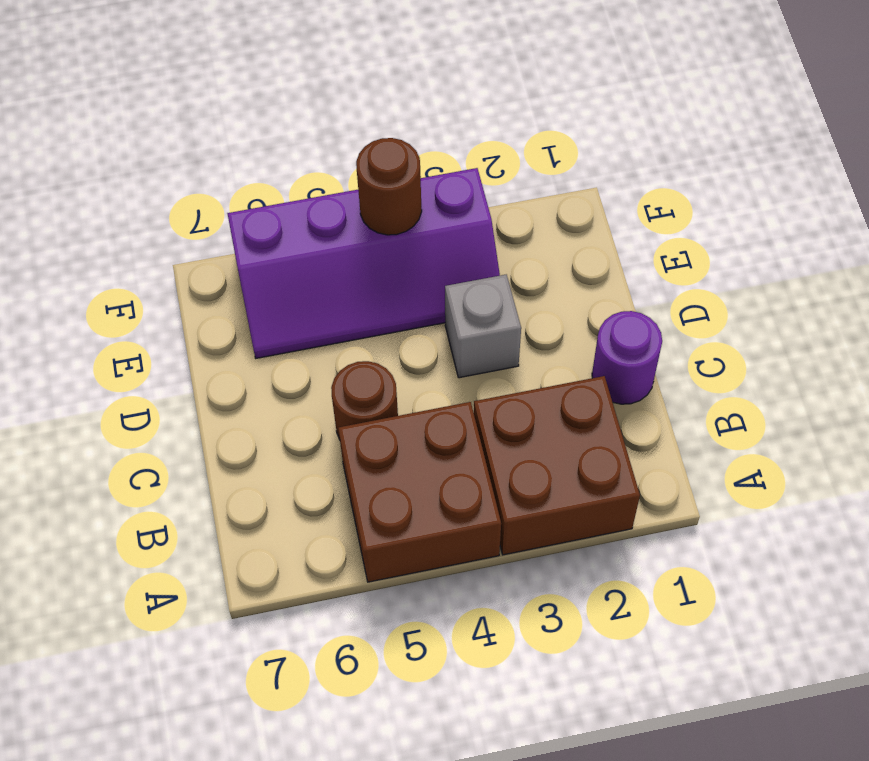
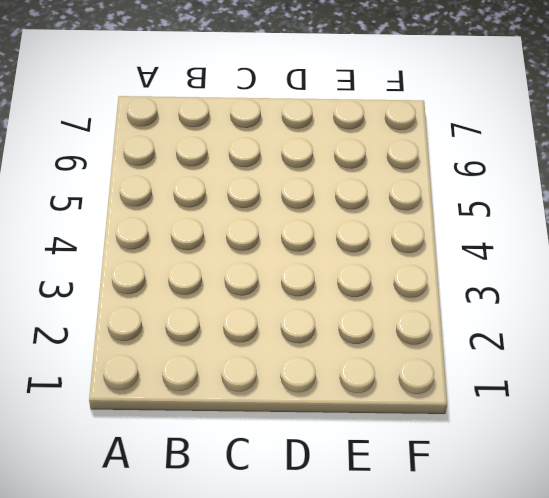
none -> brown 2x2 brick [474,376,640,555]
none -> brown 2x2 brick [338,402,501,582]

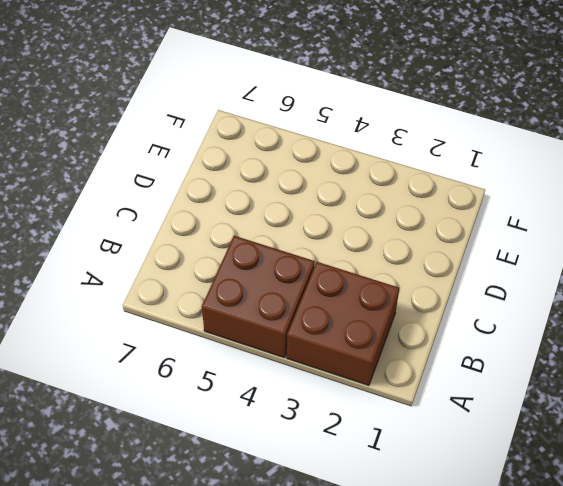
none -> purple 1x1 round brick [592,311,662,404]
none -> brown 1x1 round brick [331,361,398,440]

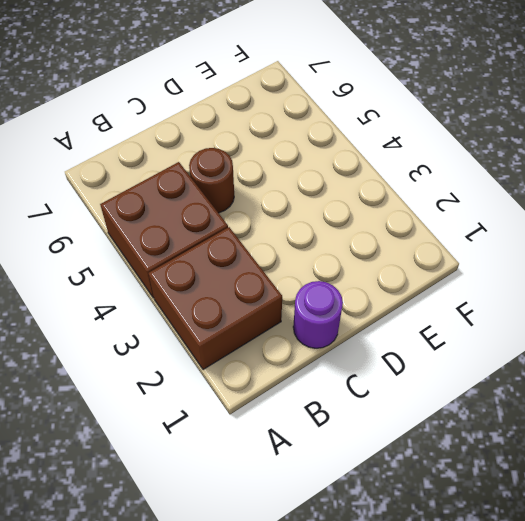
none -> grey 1x1 brick [445,275,521,378]
none -> purple 2x4 slope [227,168,500,358]

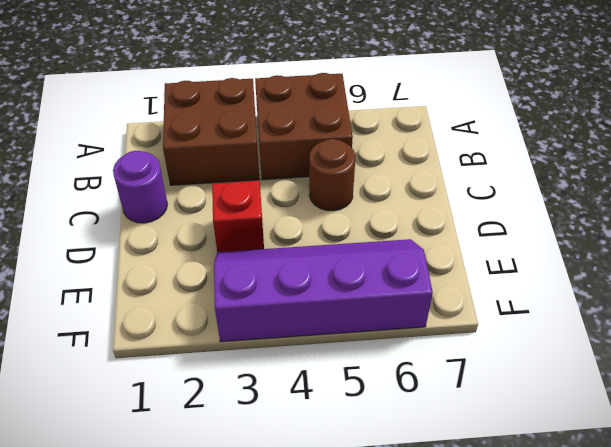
red 1x1 brick [212,181,264,252] -> grey 1x1 brick [445,275,521,378]
none -> brown 1x1 round brick [356,138,422,235]

